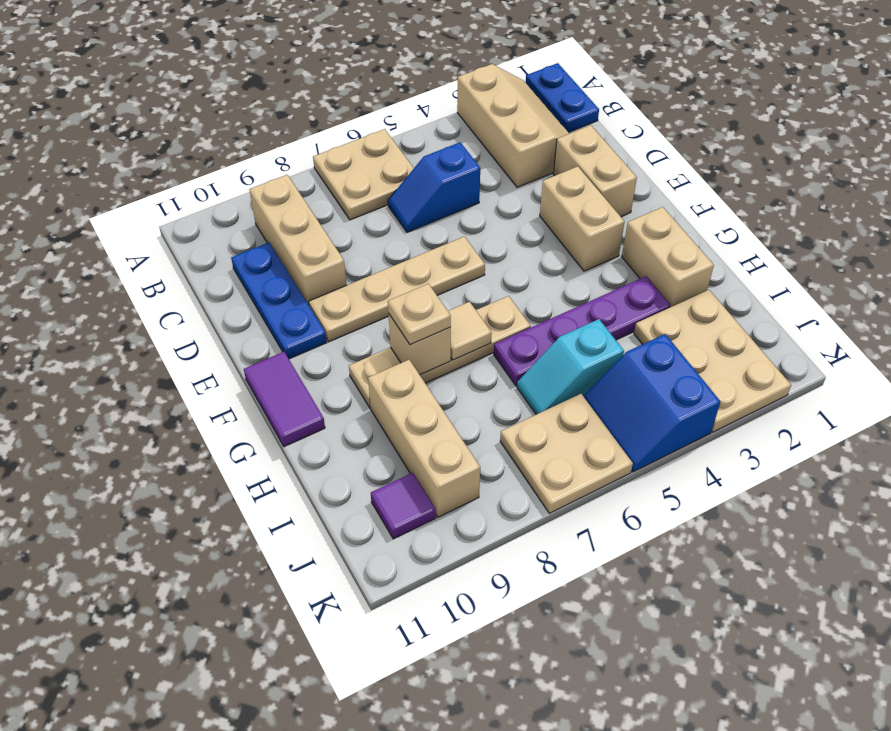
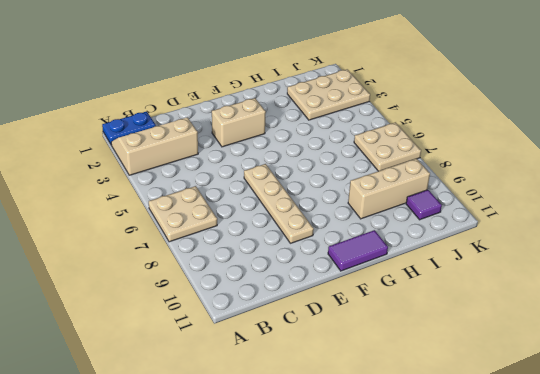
none -> tan 1x3 brick [249,175,346,305]
none -> blue 1x2 slope [388,142,480,232]
none -> blue 1x3 plate [231,242,327,359]

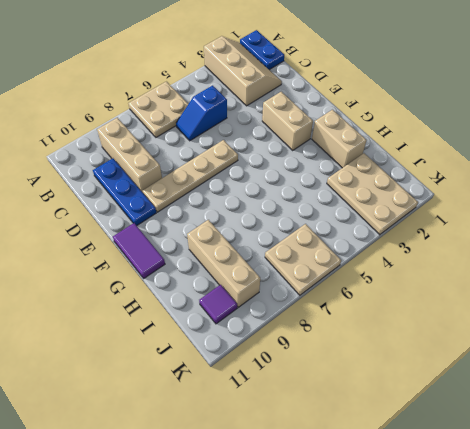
none -> tan 1x2 brick [554,125,637,217]
none -> tan 1x4 plate [349,296,531,408]
none -> purple 1x4 plate [494,276,671,386]

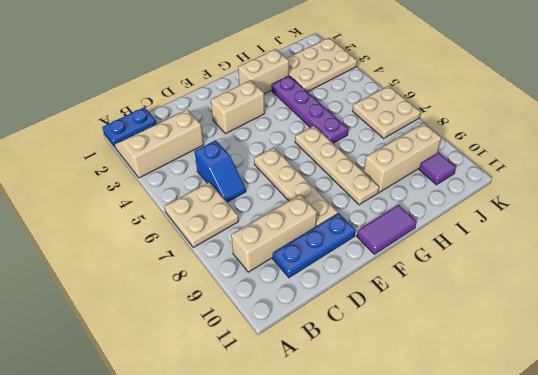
none -> tan 1x2 brick [554,125,637,217]
none -> cyan 1x2 slope [517,319,624,414]
none -> blue 2x2 slope [583,334,720,472]

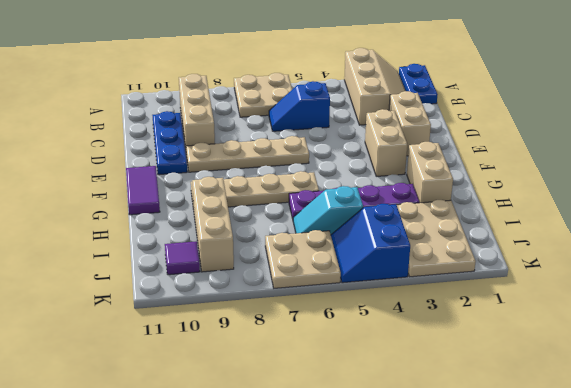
none -> tan 1x1 tile [448,302,492,360]
none -> tan 1x1 brick [388,313,451,375]
none -> tan 1x1 plate [388,284,451,345]

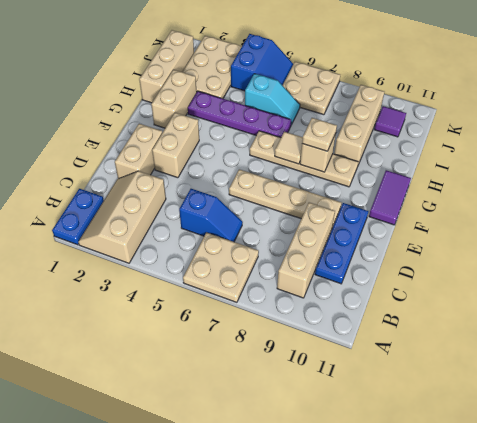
tan 1x3 brick [139,30,194,103] -> none

